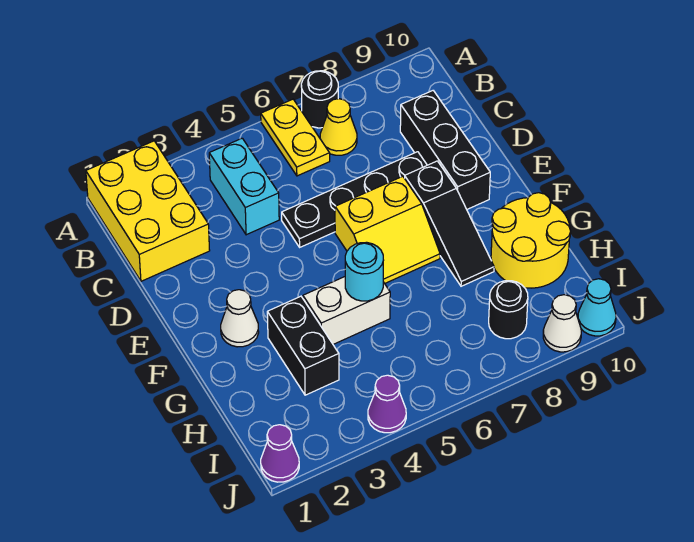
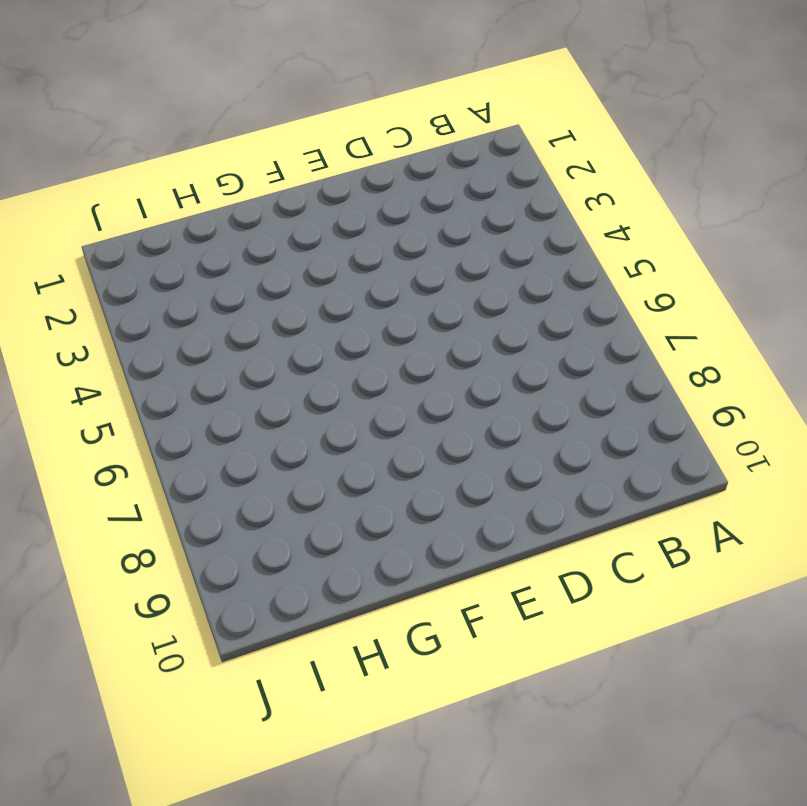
none -> yellow 2x3 brick [86,141,210,281]
none -> yellow 1x2 plate [261,99,330,176]
none -> black 1x1 round brick [301,71,338,128]

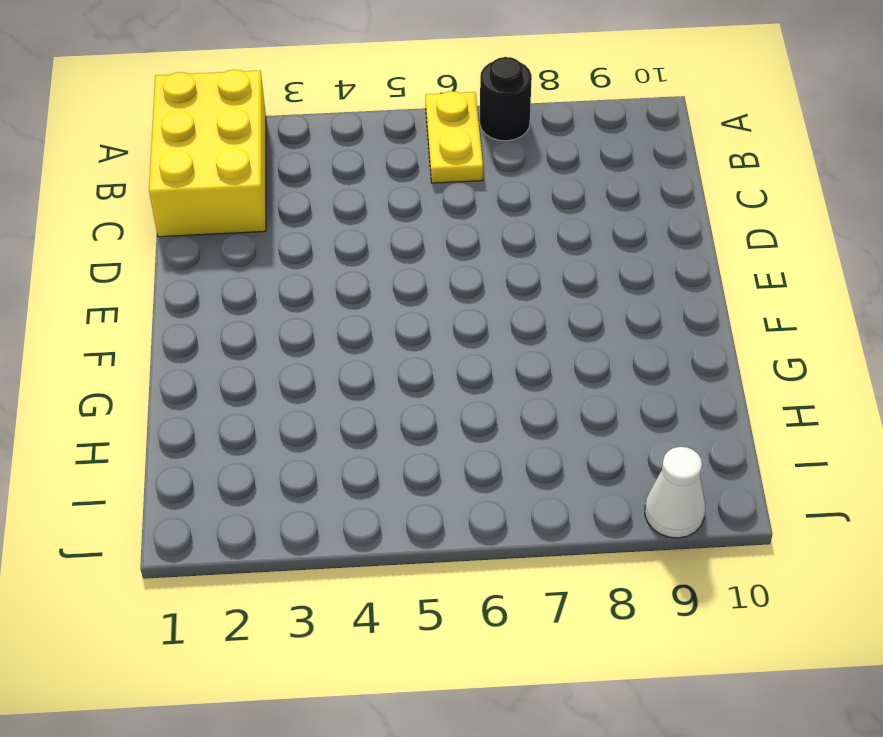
none -> cyan 1x2 brick [209,138,279,235]
none -> yellow 1x1 cone [320,99,357,155]
none -> black 1x3 brick [400,91,490,209]

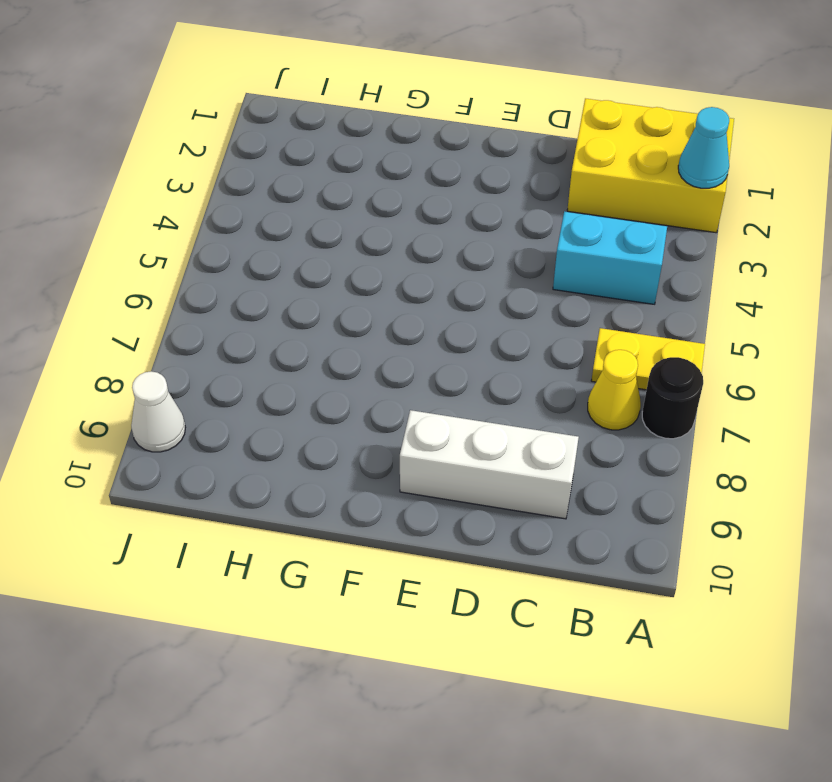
cyan 1x1 cone [678,107,729,188] -> cyan 1x1 cone moved to [578,279,616,336]
white 1x3 brick [400,410,579,519] -> black 1x3 brick [400,91,490,209]
none -> black 1x4 plate [282,152,427,247]
none -> yellow 2x2 slope [335,176,440,283]
none -> black 1x3 slope [405,161,494,286]

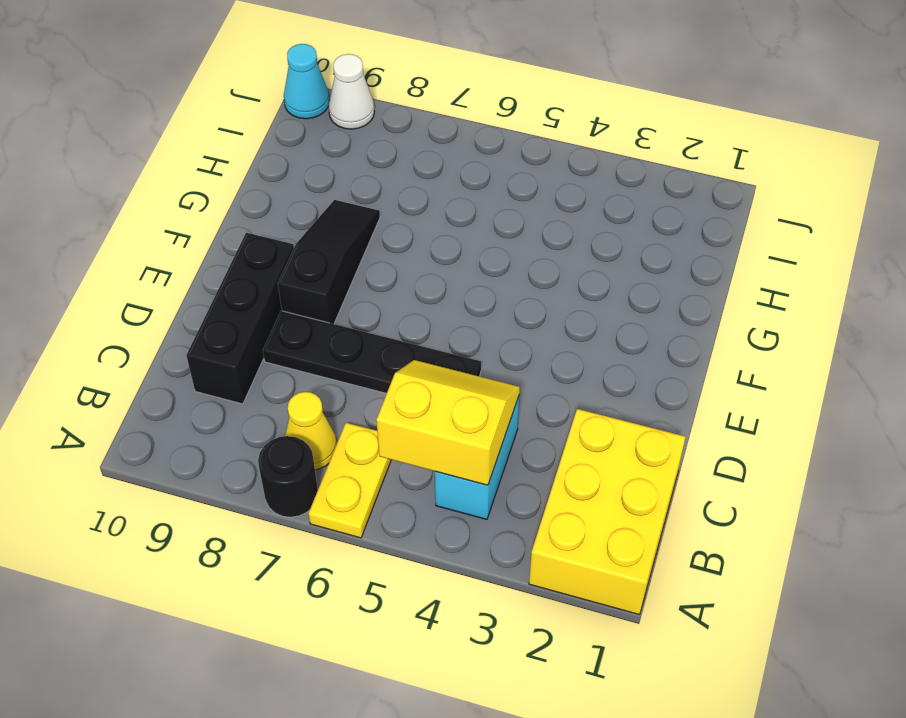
yellow 2x2 slope [376,360,520,485] -> yellow 2x2 slope moved to [335,176,440,283]
none -> white 1x1 cone [221,290,259,347]
none -> black 1x2 brick [267,296,339,395]
none -> white 1x2 brick [303,277,390,344]

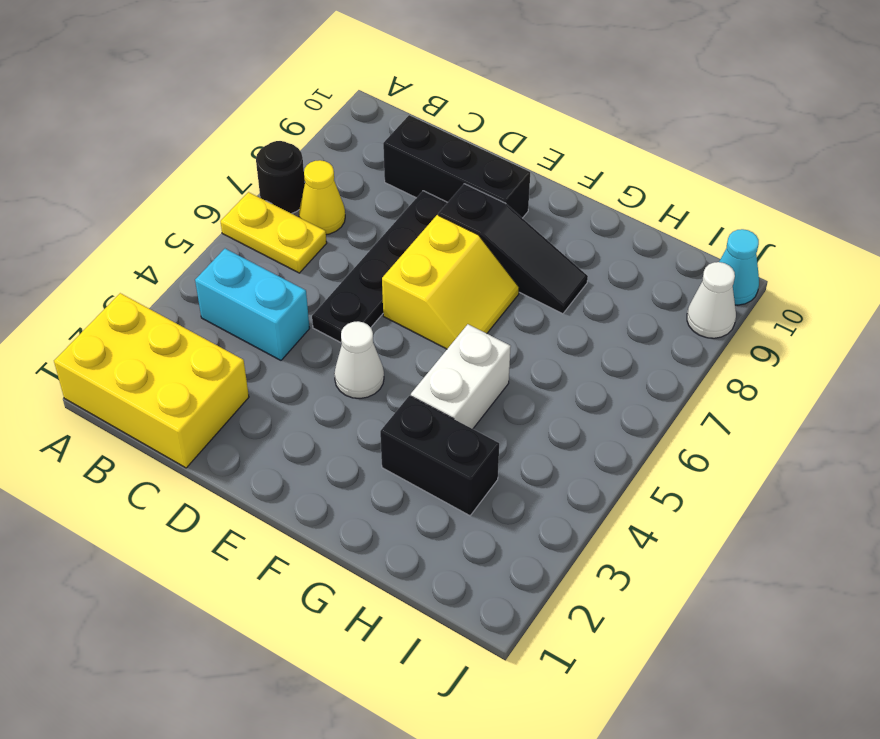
white 1x1 cone [334,321,384,398] -> white 1x1 cone moved to [221,290,259,347]
none -> yellow 2x2 round brick [491,193,571,288]
none -> black 1x1 round brick [489,281,528,339]
none -> purple 1x1 cone [261,425,299,482]

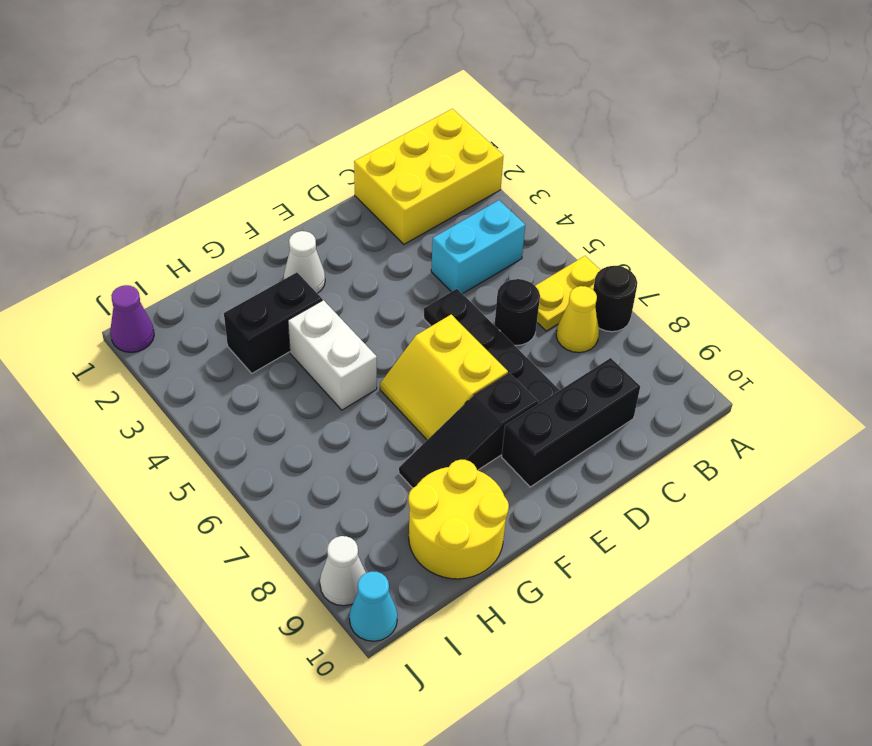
black 1x1 round brick [494,279,540,346] -> black 1x1 round brick moved to [489,281,528,339]
none -> purple 1x1 cone [368,375,406,433]
none -> cyan 1x1 round brick [345,242,383,301]

